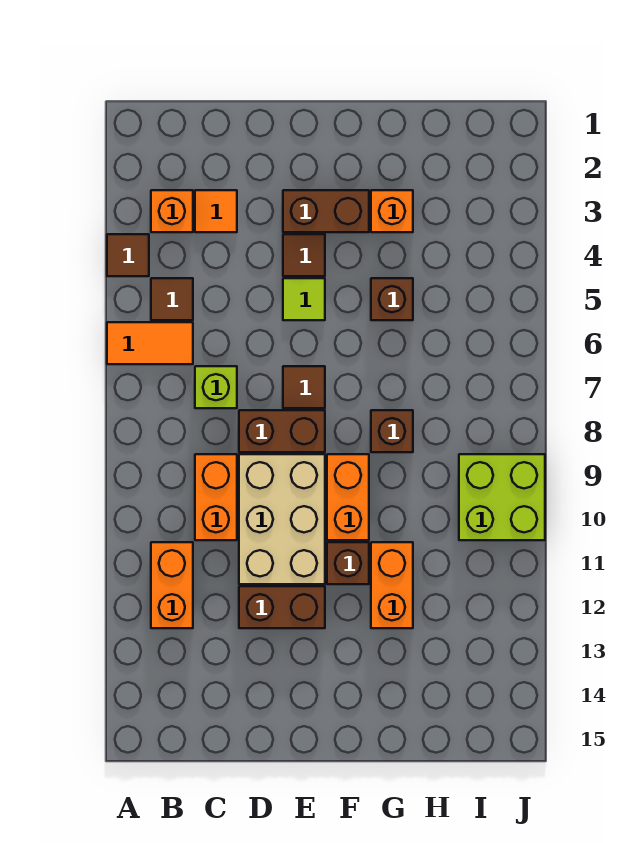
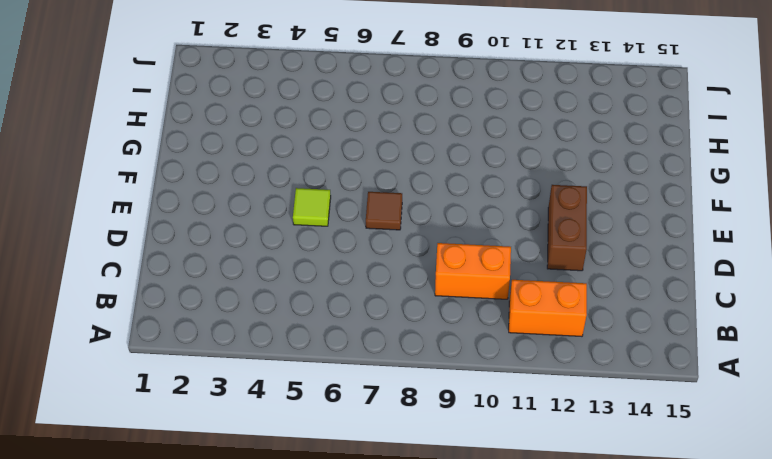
none -> brown 1x1 tile [107,234,149,276]
none -> orange 1x2 tile [107,322,193,364]
none -> orange 1x1 brick [151,190,193,232]

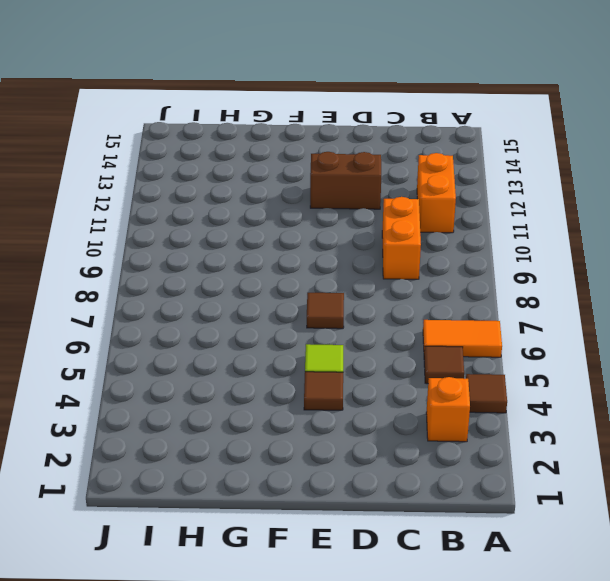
none -> orange 1x1 tile [195,190,237,232]
none -> lime 1x1 brick [195,366,237,408]
none -> brown 1x2 brick [239,410,325,452]

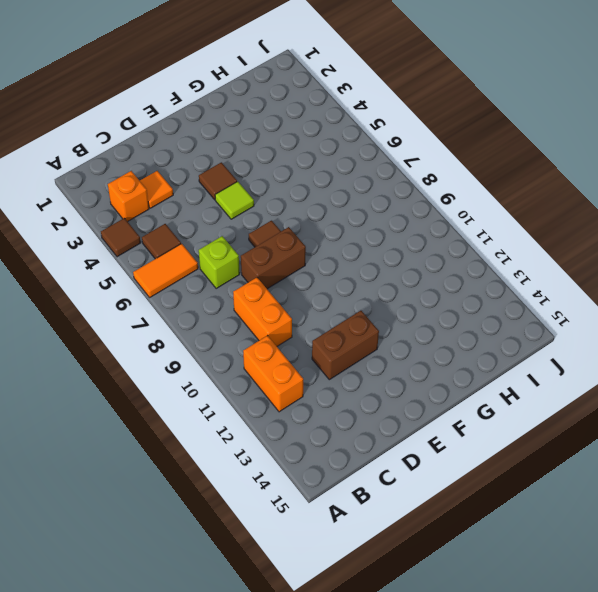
none -> tan 2x3 brick [239,454,325,584]
none -> brown 1x2 brick [283,190,369,232]
none -> orange 1x2 brick [327,454,369,540]

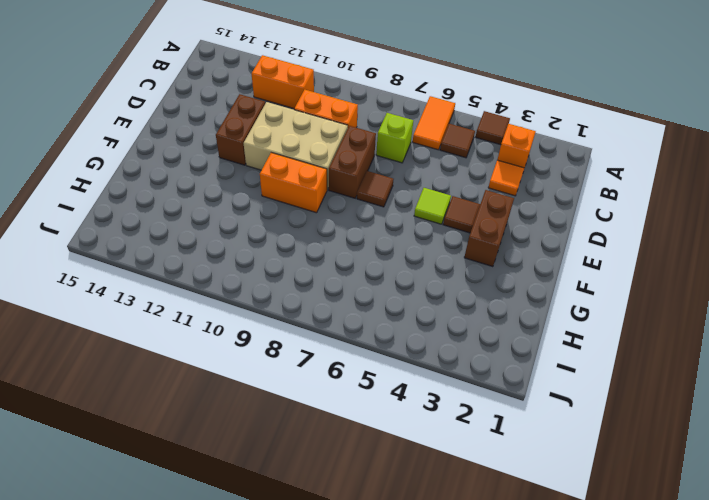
none -> brown 1x1 brick [327,542,369,584]
none -> orange 1x1 brick [371,190,413,232]
none -> brown 1x1 brick [371,278,413,320]

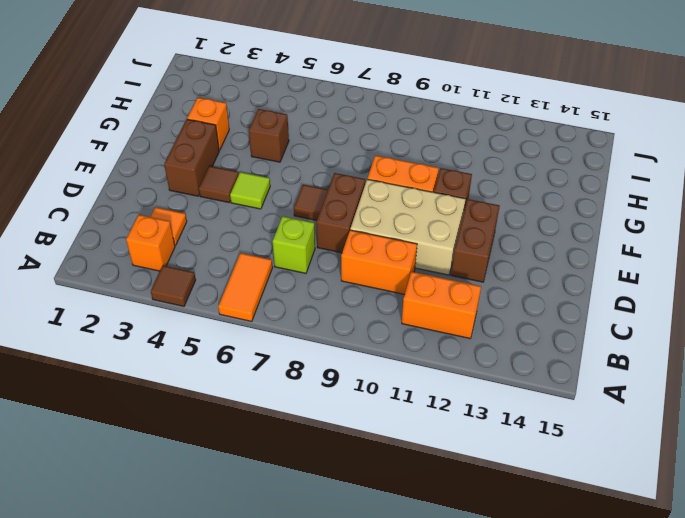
none -> brown 1x1 tile [151,278,193,320]
none -> brown 1x1 brick [371,410,413,452]
none -> orange 1x2 brick [371,542,413,628]

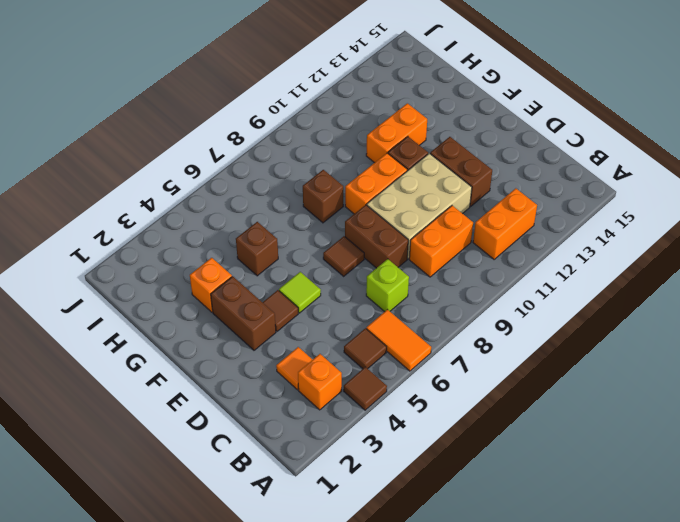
none -> lime 2x2 brick [459,454,545,540]

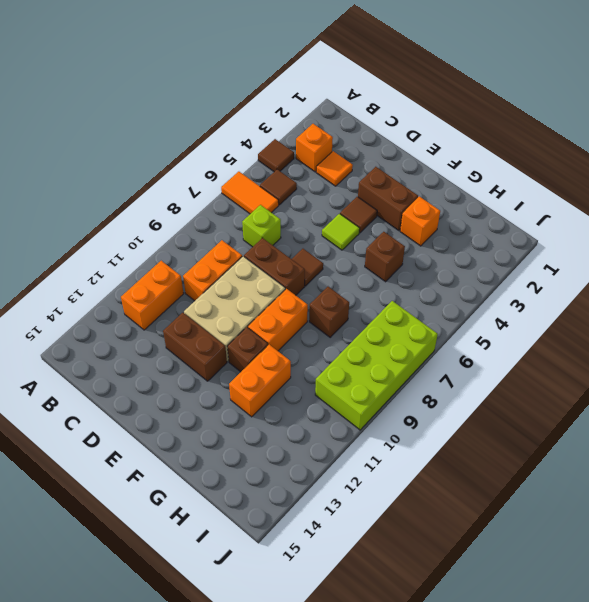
lime 2x4 brick [315,301,438,430] -> lime 2x2 brick [459,454,545,540]

